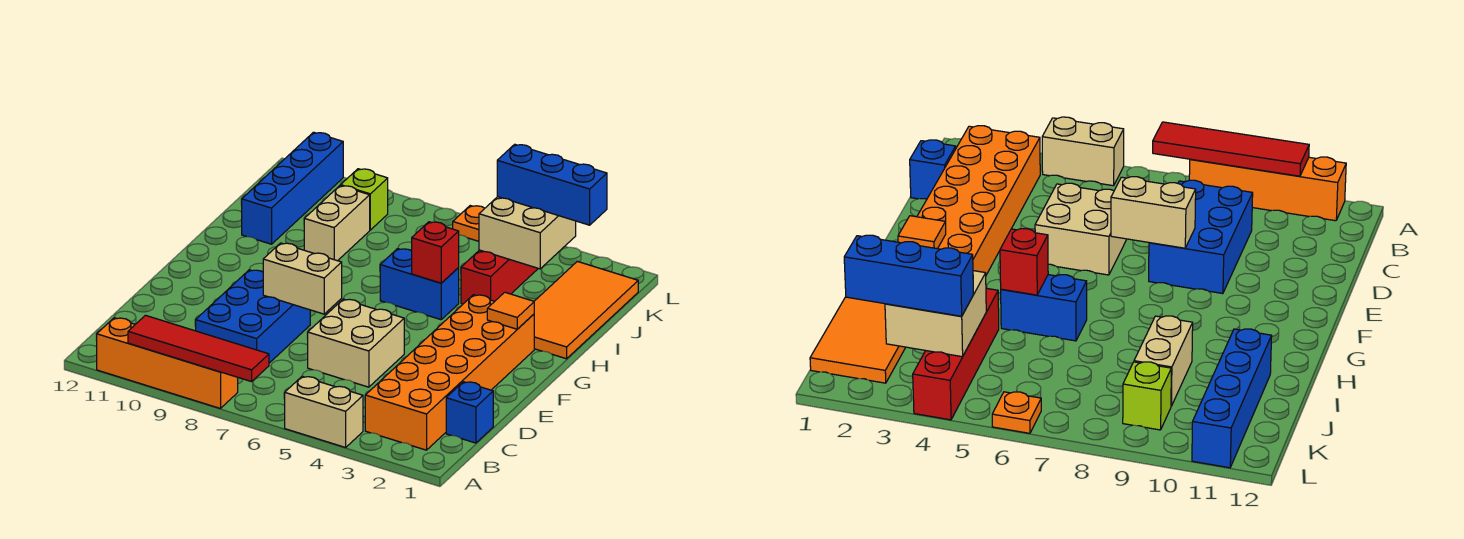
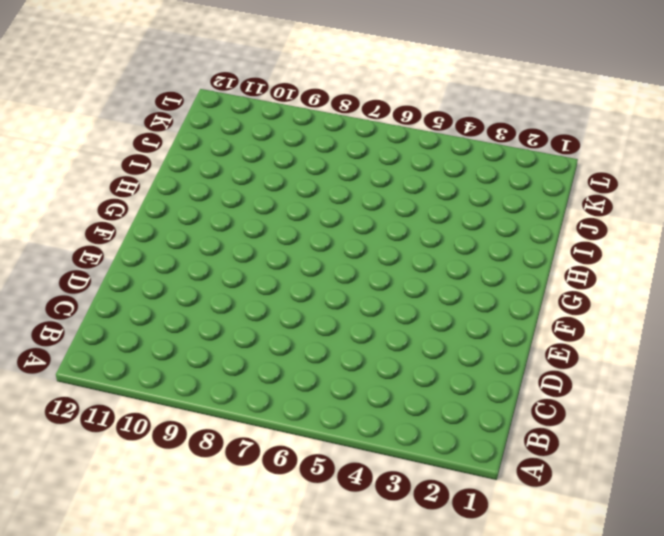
none -> tan 1x2 brick [285,376,363,447]
none -> orange 1x4 brick [96,318,238,408]
none -> orange 2x6 brick [365,295,534,450]

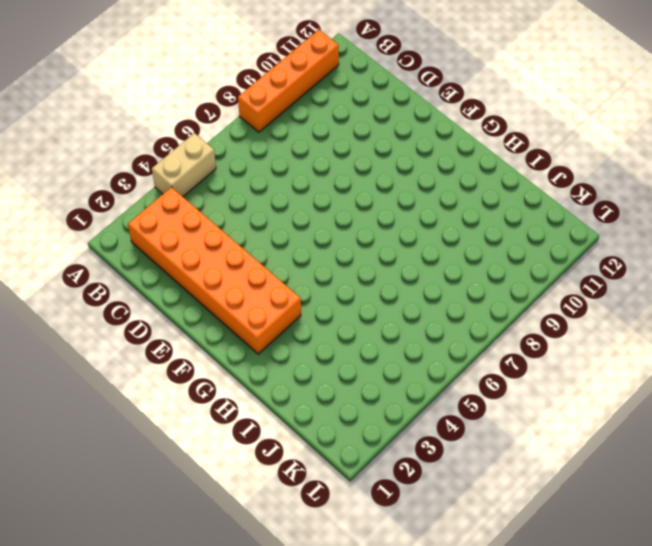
none -> blue 1x1 brick [446,382,493,443]
none -> blue 2x3 brick [196,270,310,363]
none -> tan 2x2 brick [307,299,404,387]

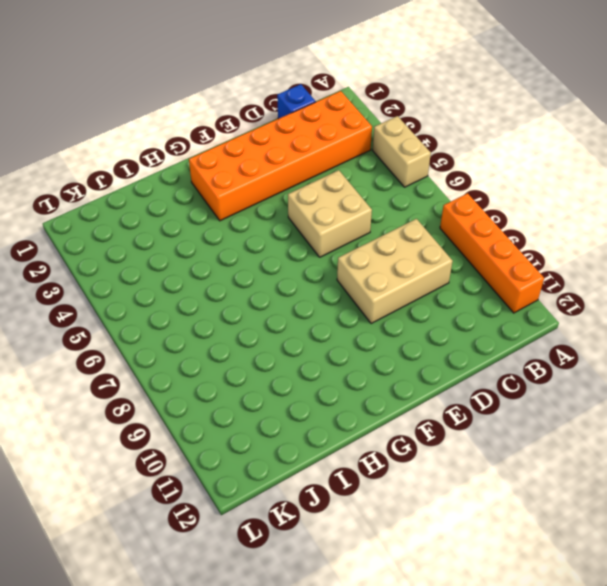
tan 2x3 brick [337,219,453,324] -> blue 2x3 brick [196,270,310,363]
none -> orange 2x4 tile [534,261,638,359]
none -> blue 1x2 brick [380,249,459,320]
none -> red 1x4 brick [461,250,538,304]

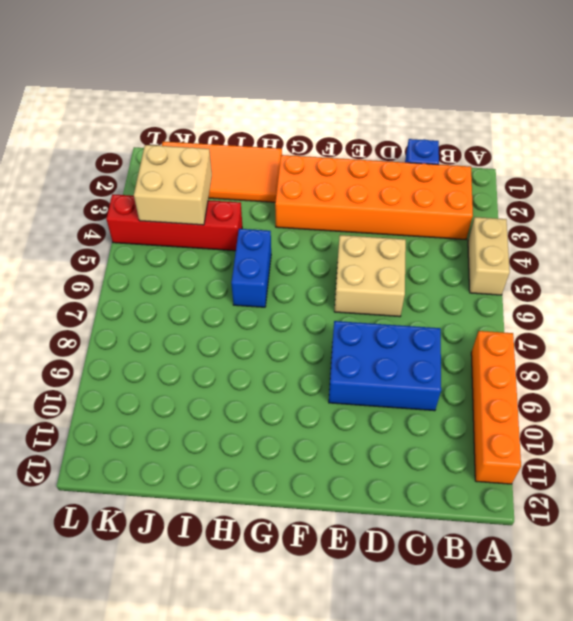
none -> tan 1x2 brick [304,185,370,261]
none -> blue 1x4 brick [241,132,343,244]
none -> lime 1x1 brick [341,169,388,230]

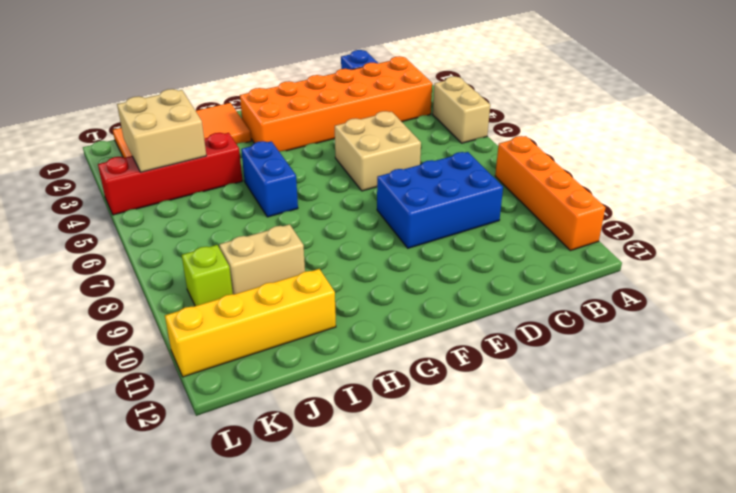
yellow 1x4 brick [165,269,336,377] -> blue 1x4 brick [241,132,343,244]
none -> orange 1x1 plate [453,206,485,241]
none -> red 1x4 tile [128,315,269,382]
none -> tan 1x2 brick [263,243,342,314]

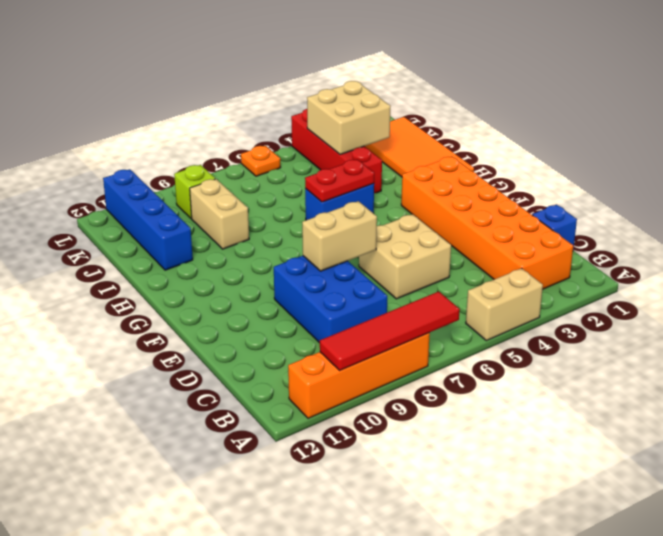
red 1x2 plate [305,159,374,202] -> red 1x1 brick [412,222,459,283]
none -> orange 1x1 tile [487,292,534,329]
none -> blue 1x3 brick [497,144,607,225]

